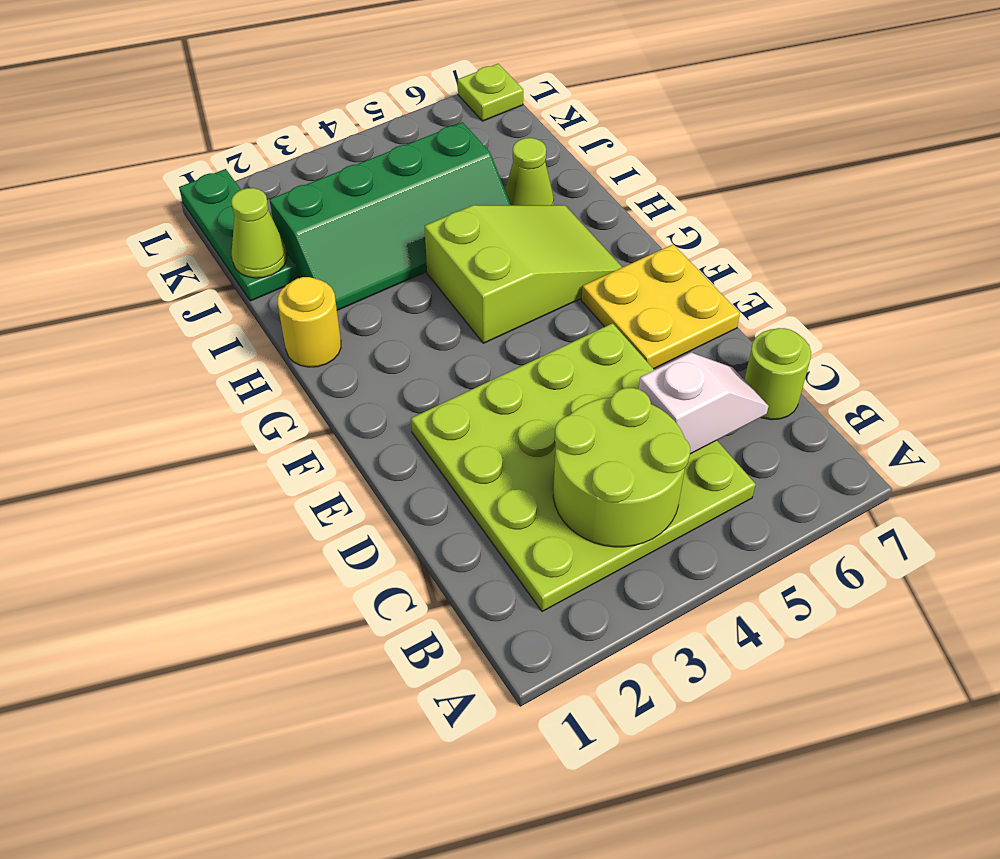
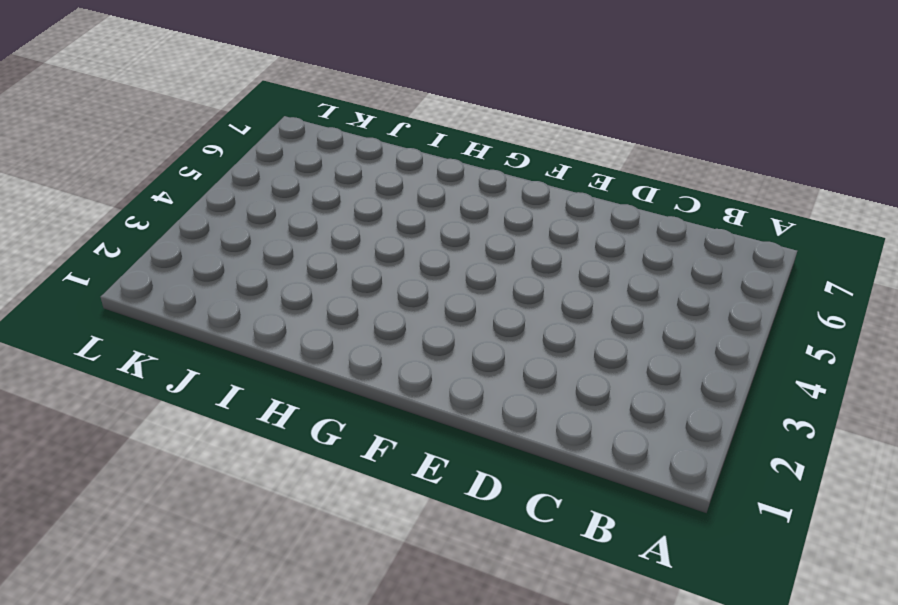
none -> lime 4x4 plate [411,323,756,612]
none -> lime 1x1 round brick [745,328,811,420]
none -> yellow 2x2 plate [582,244,740,369]

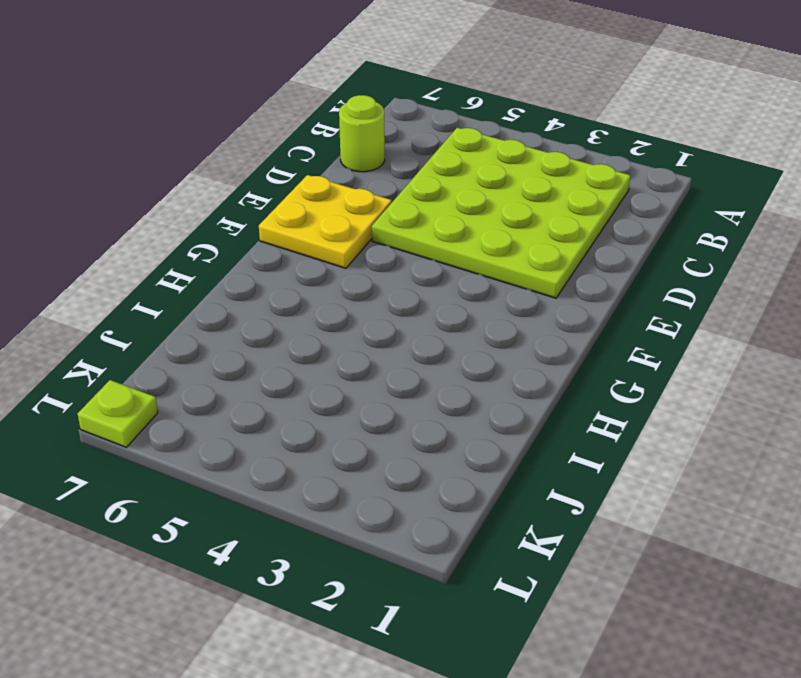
none -> lime 2x3 slope [425,205,622,343]
none -> yellow 1x1 round brick [278,277,341,367]
none -> green 2x4 slope [269,122,511,310]

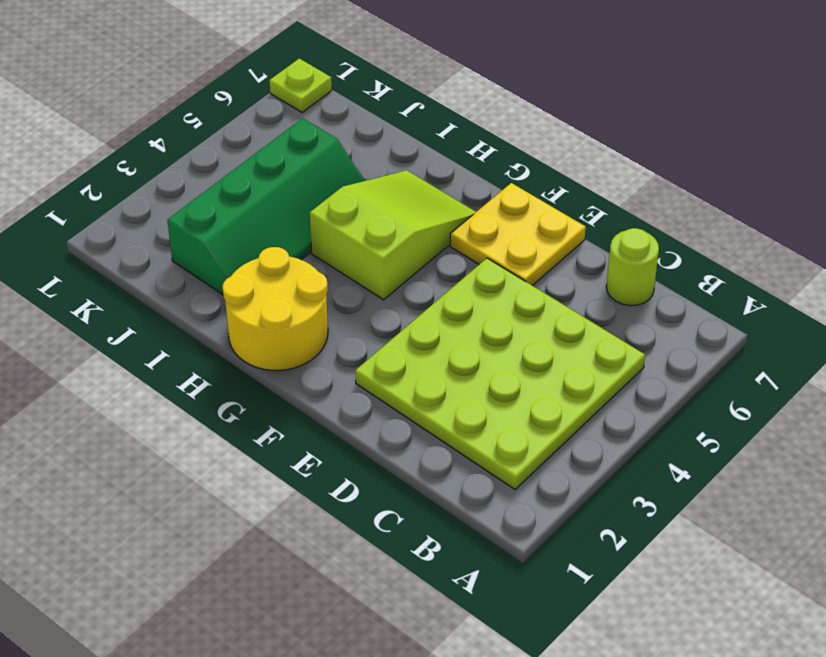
yellow 2x2 round brick [222,247,328,370] -> yellow 1x1 round brick [278,277,341,367]
none -> lime 1x1 cone [505,138,554,205]
none -> green 1x3 plate [179,169,298,301]
none -> lime 2x2 round brick [553,388,690,547]

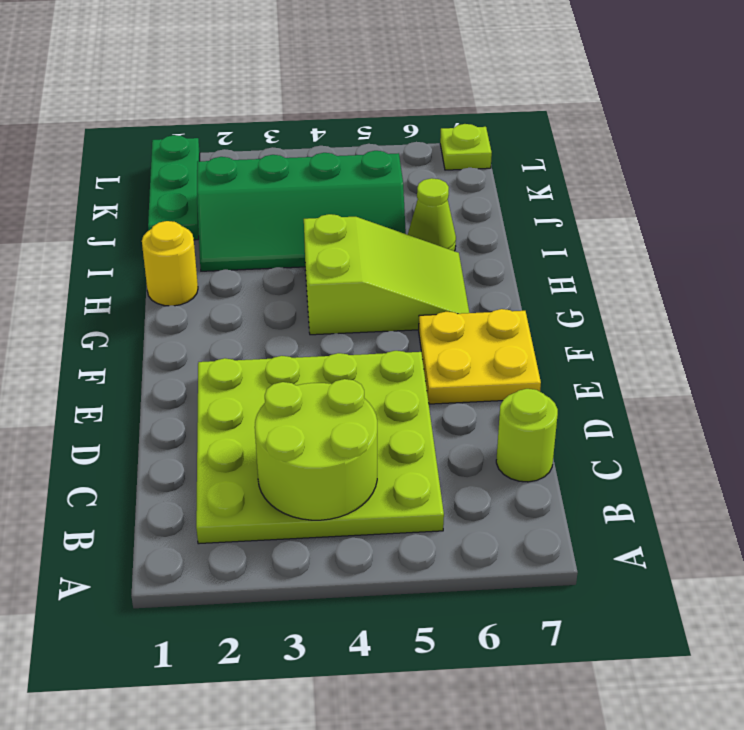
none -> white 1x2 slope [639,353,769,454]
none -> lime 1x1 cone [231,188,287,278]

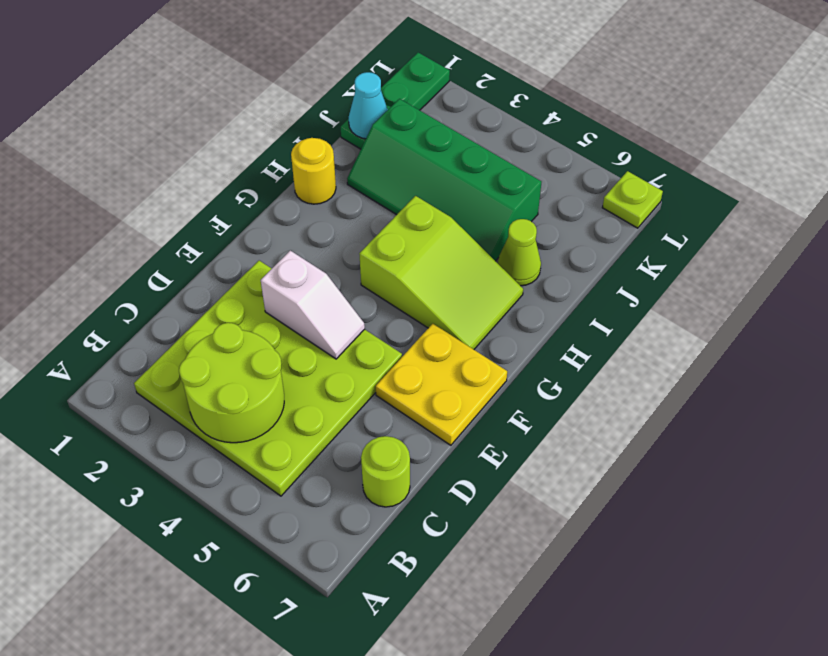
white 1x2 slope [261,251,365,359] -> white 1x2 slope moved to [639,353,769,454]
cyan 1x1 cone [349,72,388,139] -> lime 1x1 cone [231,188,287,278]

